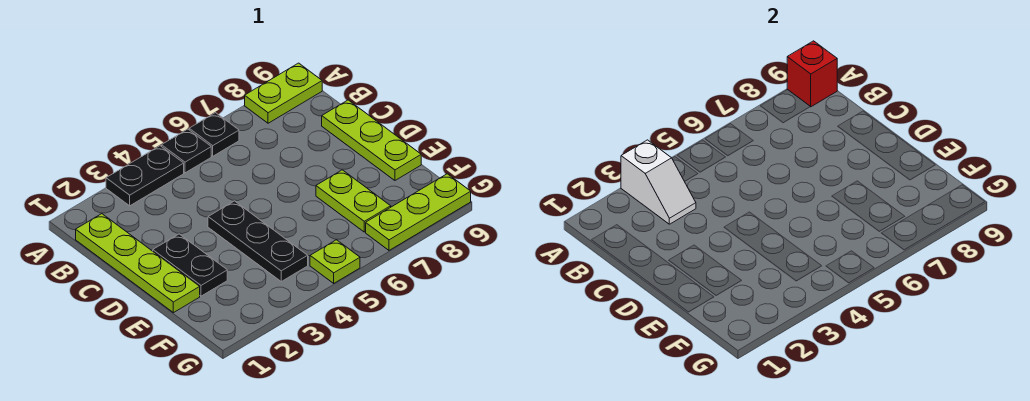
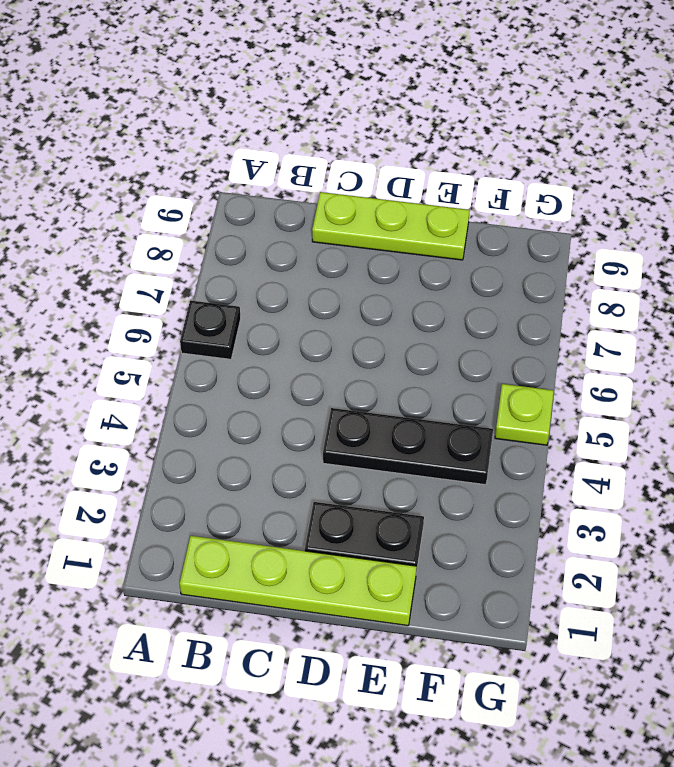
none -> black 1x2 plate [106,146,184,206]
none -> black 1x1 plate [162,129,211,173]
none -> lime 1x2 plate [245,63,322,123]

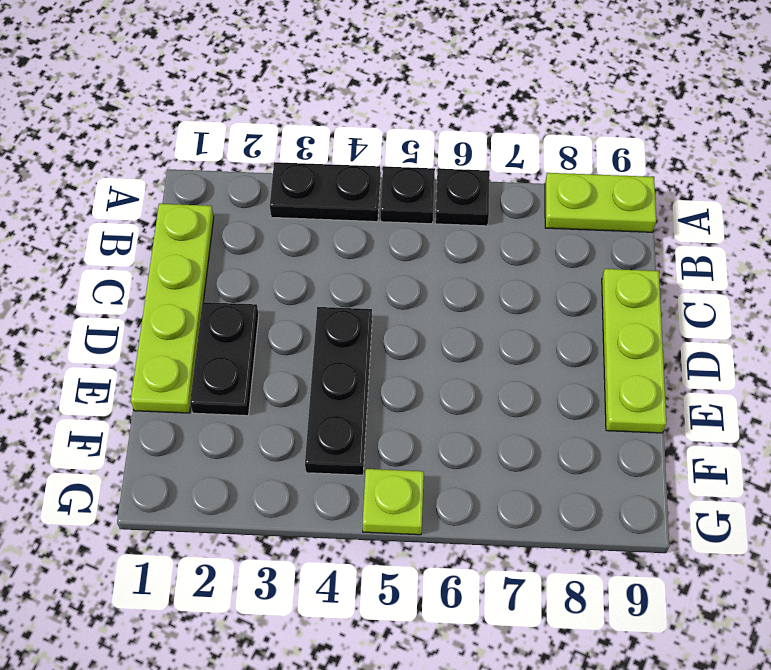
none -> lime 1x2 plate [316,170,391,232]
none -> lime 1x3 plate [366,174,471,250]
none -> white 1x2 slope [621,140,696,224]

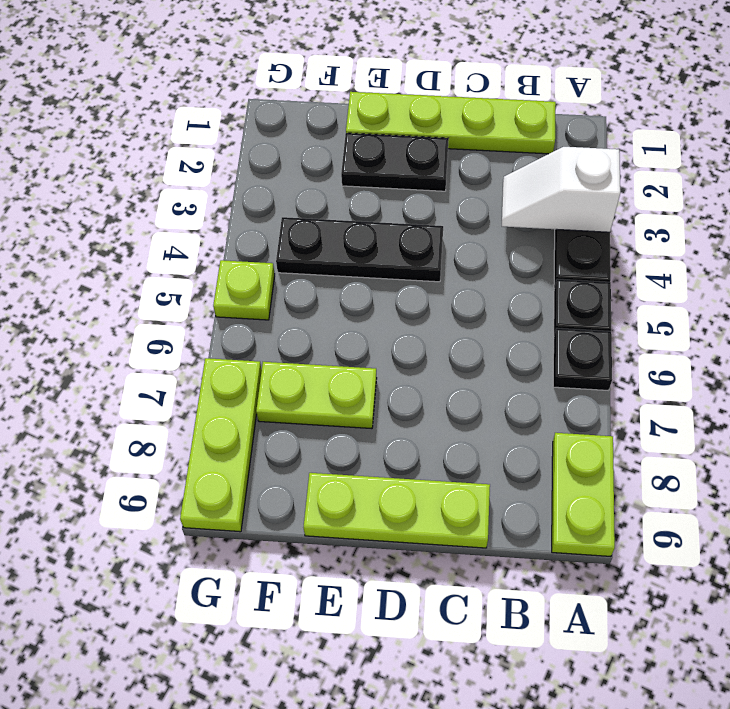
none -> red 1x1 brick [787,41,837,107]

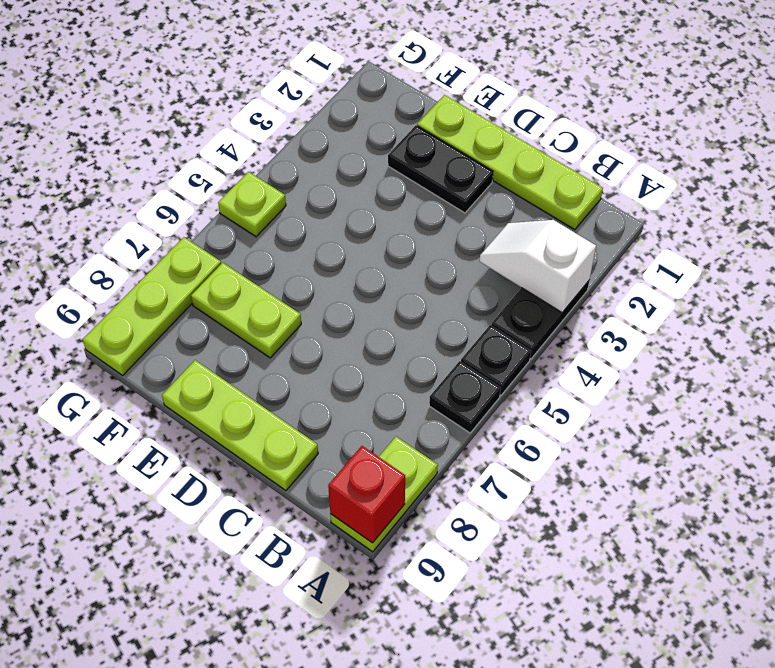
none -> black 1x3 plate [208,201,308,281]

